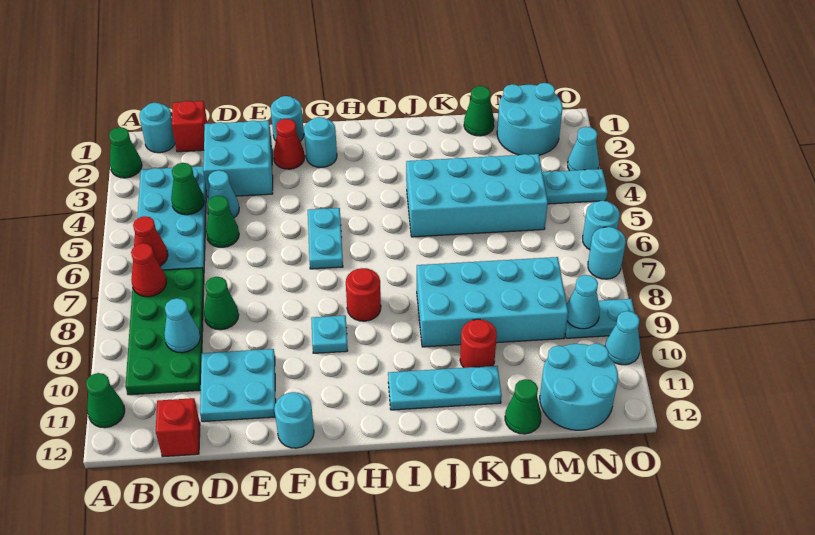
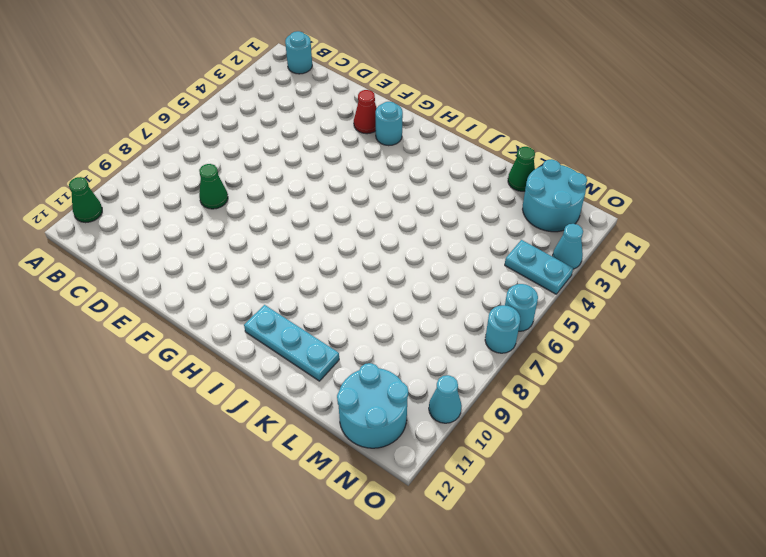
none -> green 1x1 cone [109,127,142,178]
none -> cyan 2x4 plate [137,166,207,273]
none -> green 2x4 plate [125,268,204,395]
none -> red 1x1 brick [172,101,207,152]

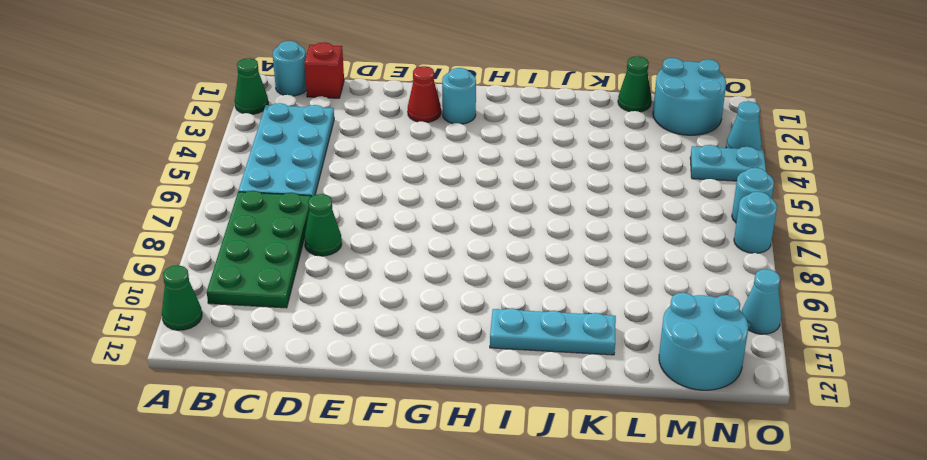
none -> red 1x1 brick [156,398,200,457]
none -> cyan 2x2 brick [203,121,273,196]
none -> cyan 1x1 cone [207,170,239,218]
none -> green 1x1 cone [206,196,239,247]

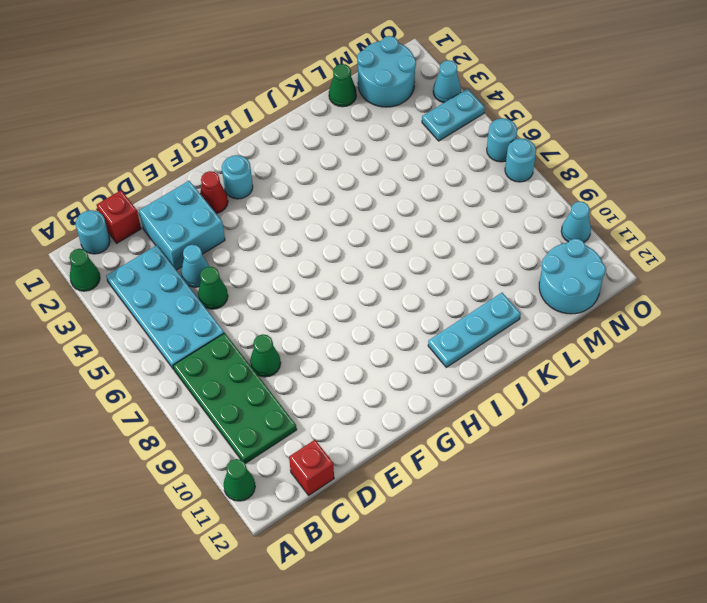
none -> cyan 2x2 plate [200,349,276,422]
none -> cyan 1x1 round brick [271,96,304,141]
none -> cyan 1x1 round brick [274,392,314,448]
none -> cyan 1x2 plate [308,208,343,269]

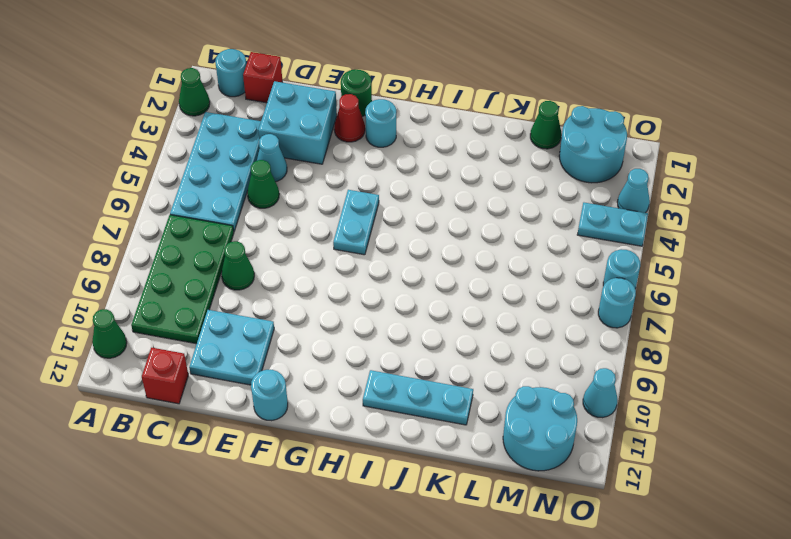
green 1x1 round brick [341,69,372,116] -> cyan 1x1 round brick [271,96,304,141]
none -> cyan 1x1 plate [311,315,348,353]
none -> red 1x1 round brick [346,268,381,321]
none -> cyan 2x4 brick [406,154,548,237]
none -> cyan 2x4 brick [417,257,568,347]

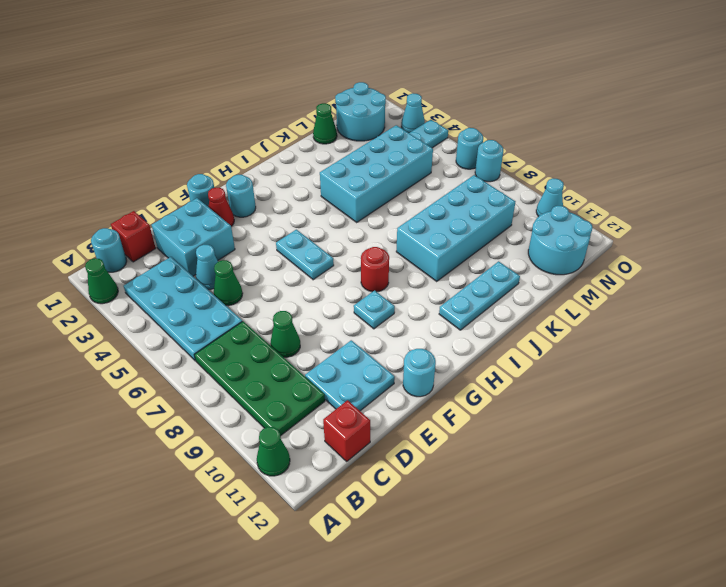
none -> red 1x1 round brick [460,319,497,368]
none -> green 1x1 cone [505,379,541,434]
none -> cyan 1x2 plate [565,299,635,338]
none -> red 1x1 cone [133,216,168,266]

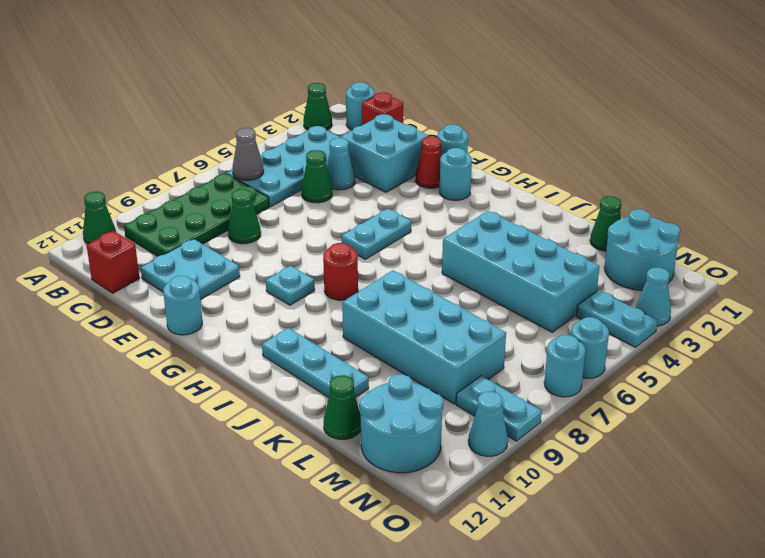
grey 1x1 cone [233,128,264,180] -> red 1x1 cone [133,216,168,266]
none -> red 1x1 round brick [460,319,497,368]
none -> red 1x1 cone [131,243,166,297]
none -> green 1x1 cone [171,163,204,215]
none -> cyan 1x1 cone [164,298,200,353]

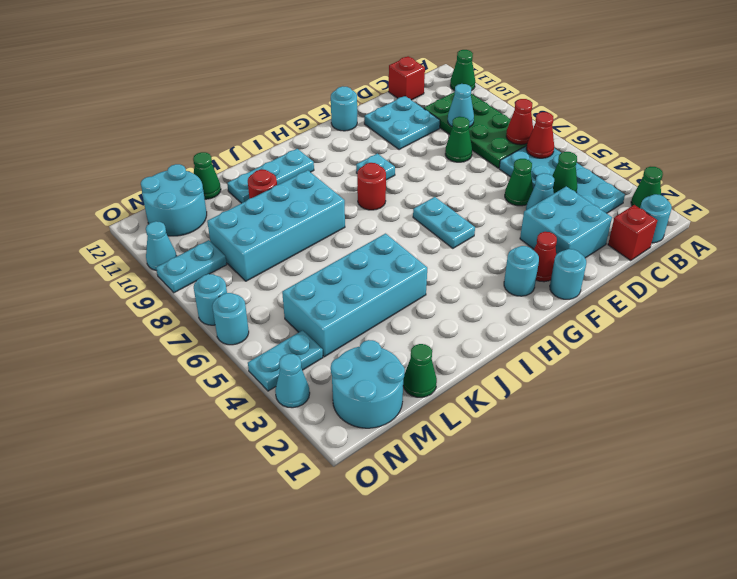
none -> cyan 1x1 cone [567,275,600,329]

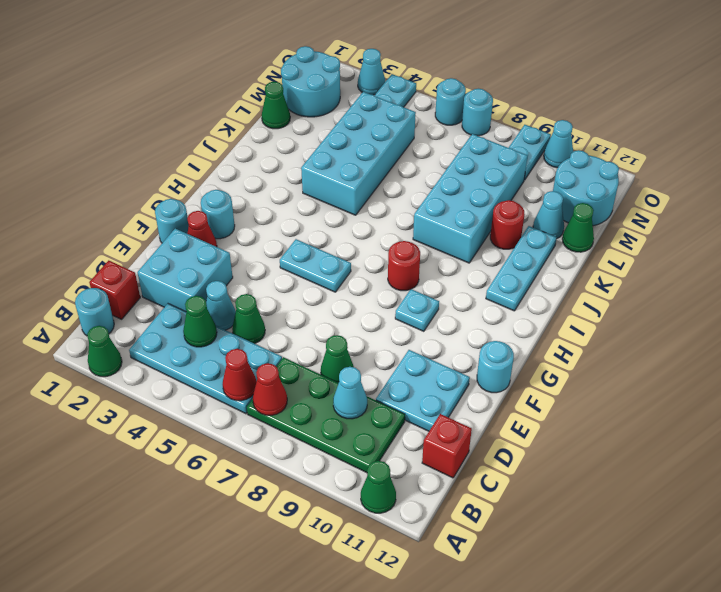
cyan 1x1 cone [533,191,564,238] -> cyan 1x1 cone moved to [567,275,600,329]

